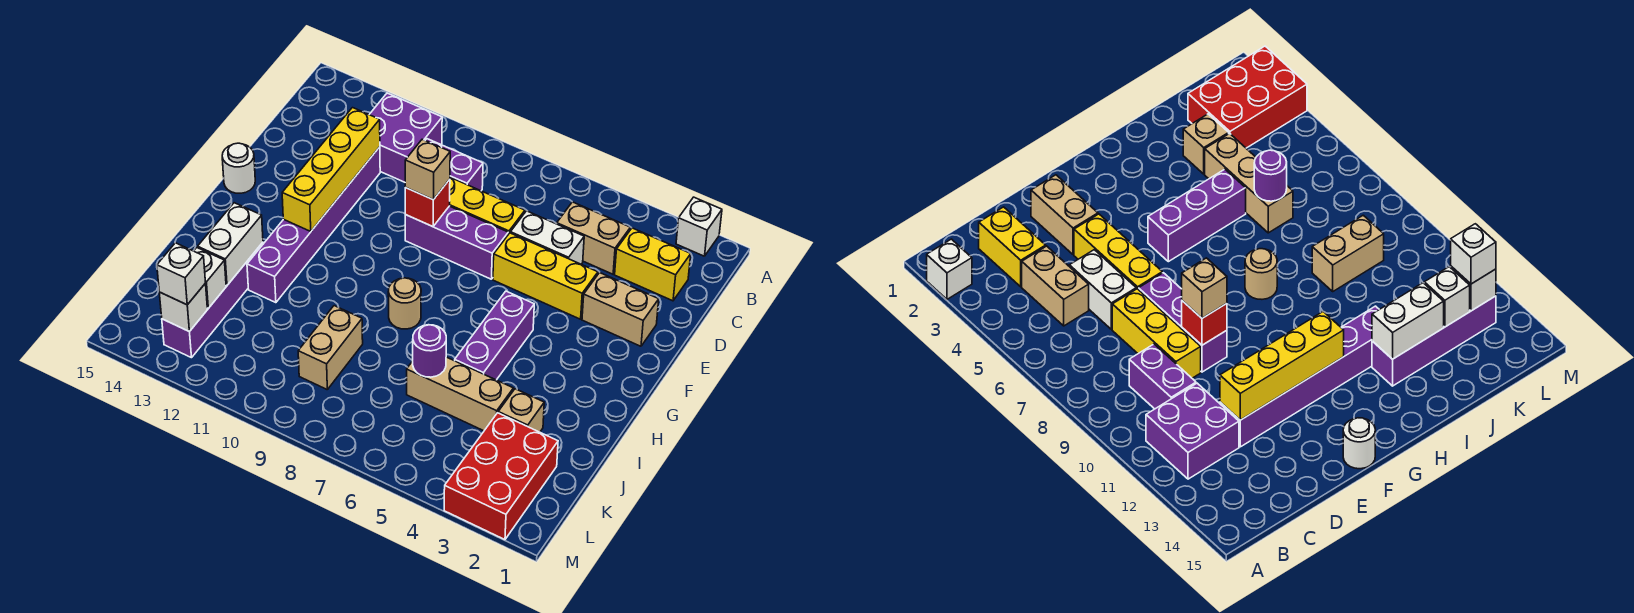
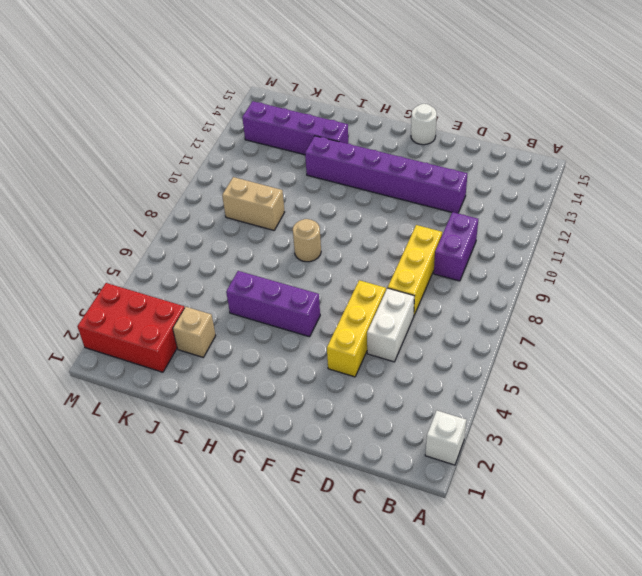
none -> purple 2x2 brick [369,93,442,182]
none -> yellow 1x2 brick [615,228,691,301]
none -> tan 1x2 brick [557,202,630,274]

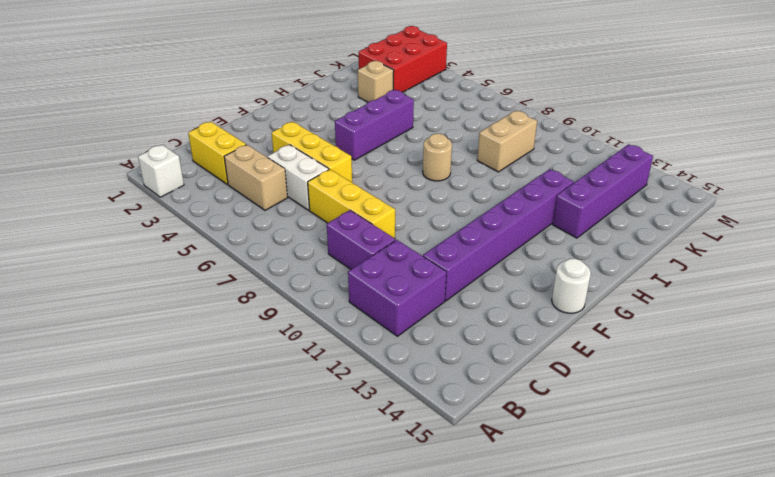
none -> tan 1x2 brick [582,273,659,346]
none -> purple 1x3 brick [405,206,508,279]
none -> tan 1x3 brick [407,357,513,431]

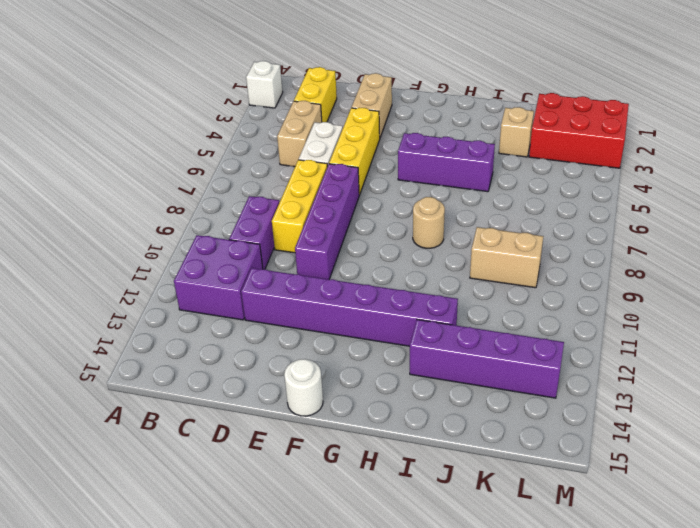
purple 1x4 brick [295,164,359,279] -> purple 1x3 brick [405,206,508,279]
none -> tan 1x3 brick [407,357,513,431]
none -> yellow 1x4 brick [282,108,380,231]
none -> red 1x1 brick [405,179,450,227]

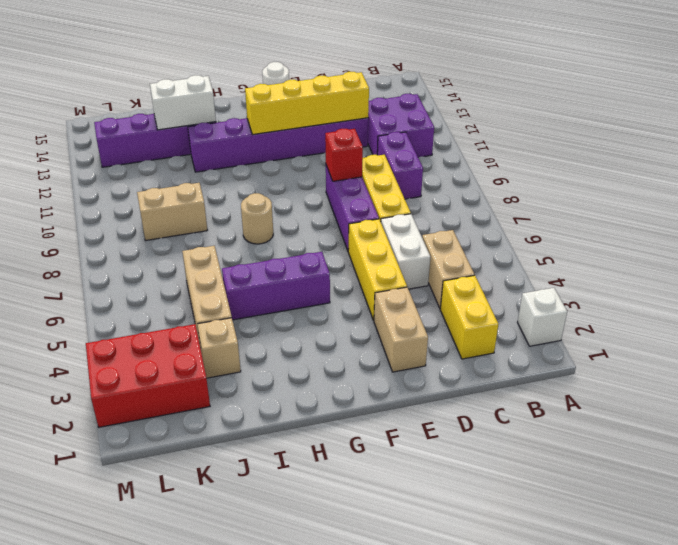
none -> purple 1x1 round brick [413,325,446,377]
none -> white 1x1 brick [194,248,226,308]
none -> white 1x1 brick [159,283,208,332]

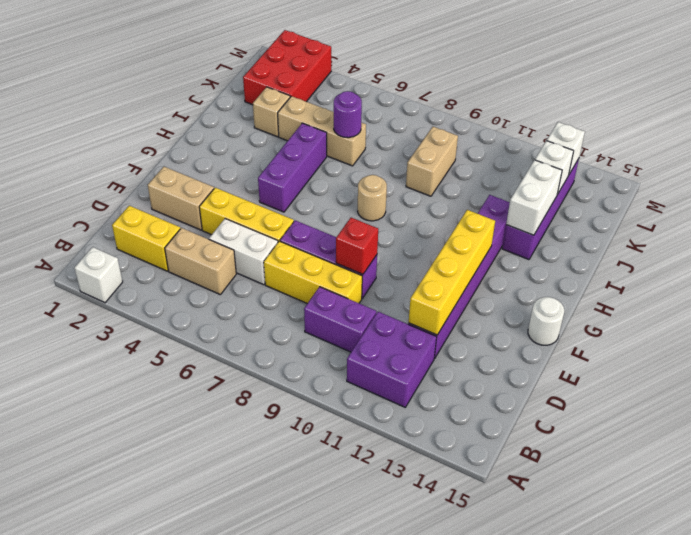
none -> tan 1x1 brick [405,139,450,200]
none -> white 1x1 brick [157,243,206,305]

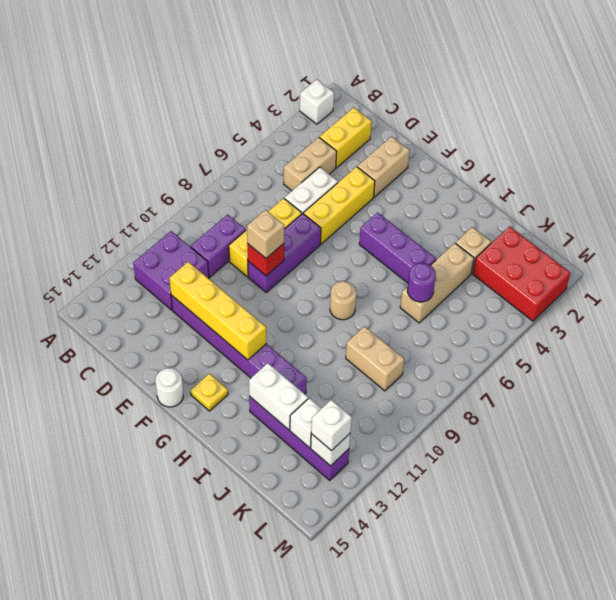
yellow 1x1 plate [191,374,228,411] -> none

